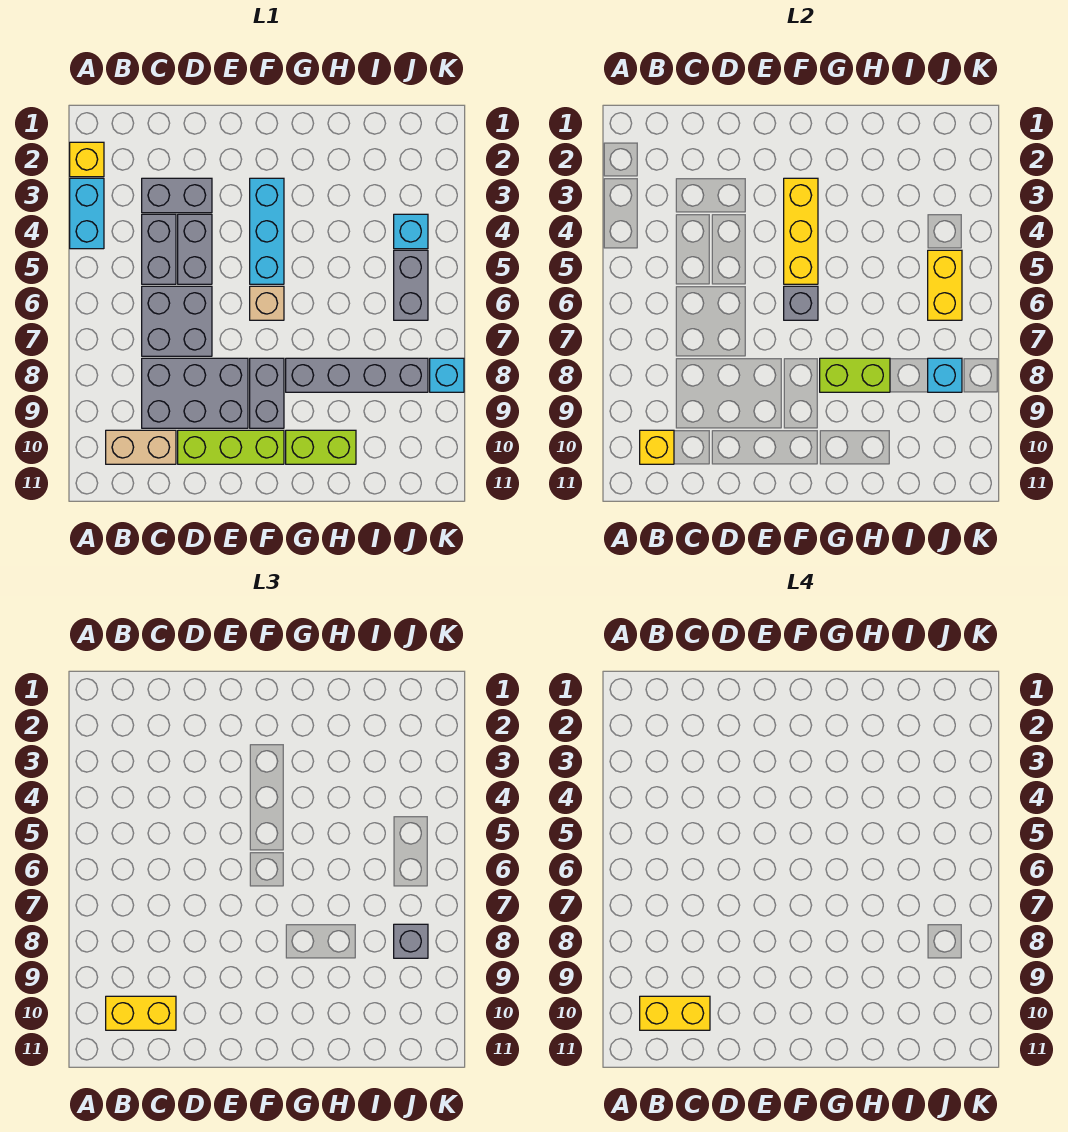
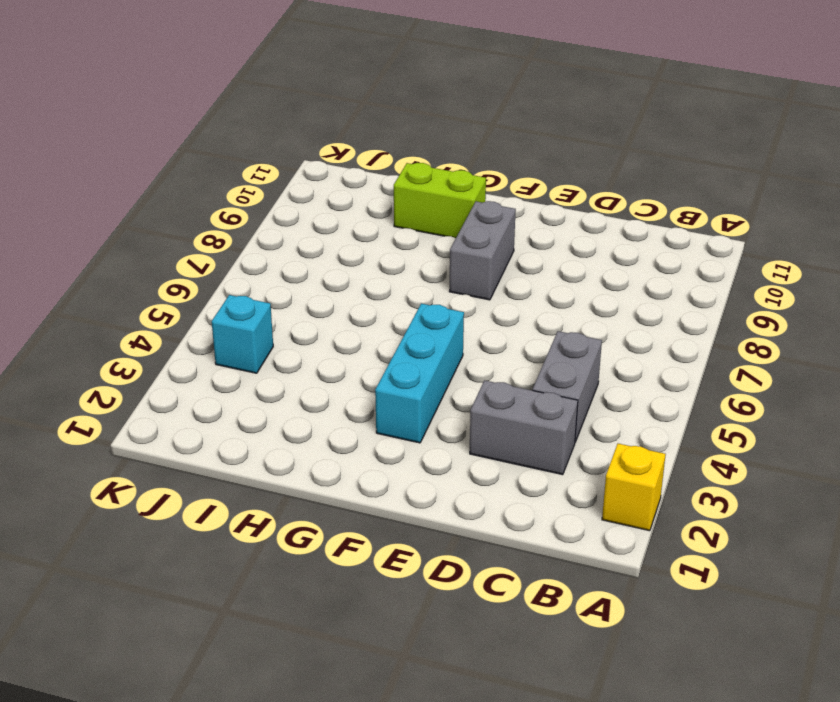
none -> cyan 1x2 brick [70,178,104,249]
none -> tan 1x2 brick [106,430,176,464]
none -> grey 2x2 brick [142,286,212,356]

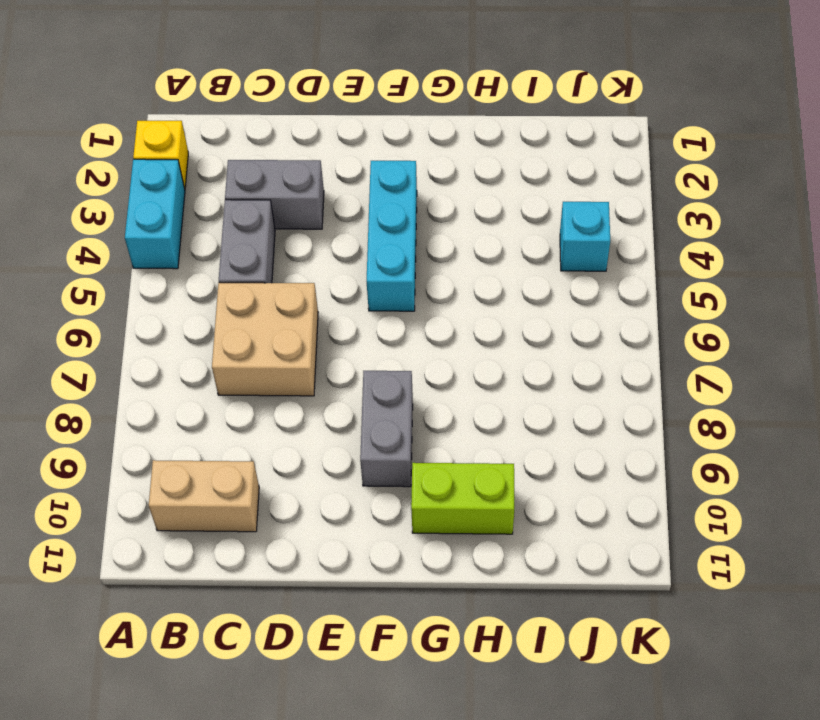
tan 2x2 brick [212,283,318,396] -> grey 2x2 brick [142,286,212,356]
none -> grey 2x3 brick [142,358,248,428]
none -> grey 1x2 brick [178,214,212,284]
none -> lime 1x3 brick [178,430,284,464]

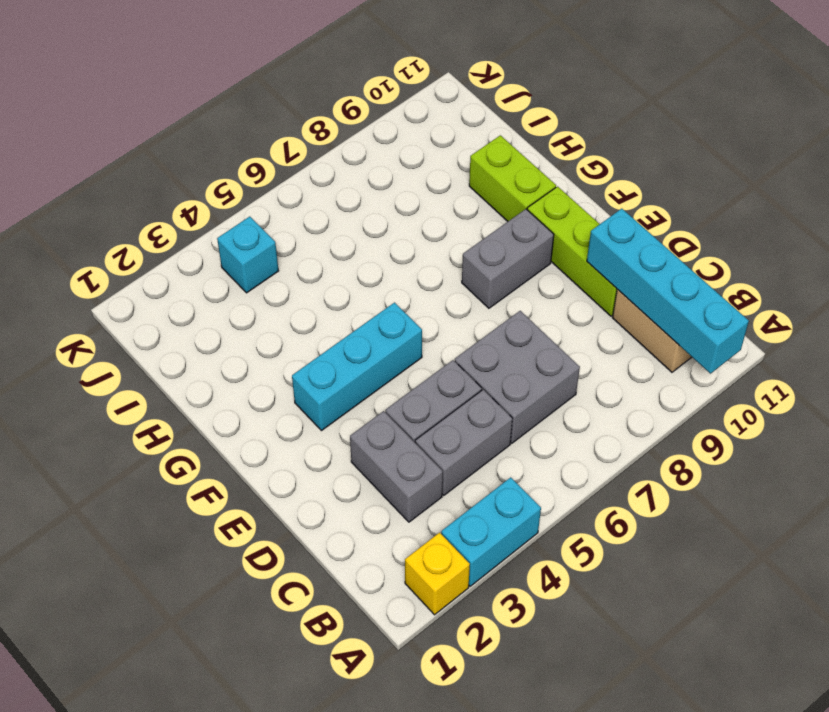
cyan 1x4 brick [587,209,749,374] -> yellow 1x1 brick [640,430,674,464]
none -> grey 2x3 brick [142,358,248,428]
none -> tan 1x1 brick [250,286,284,320]
none -> grey 1x4 brick [286,358,428,392]

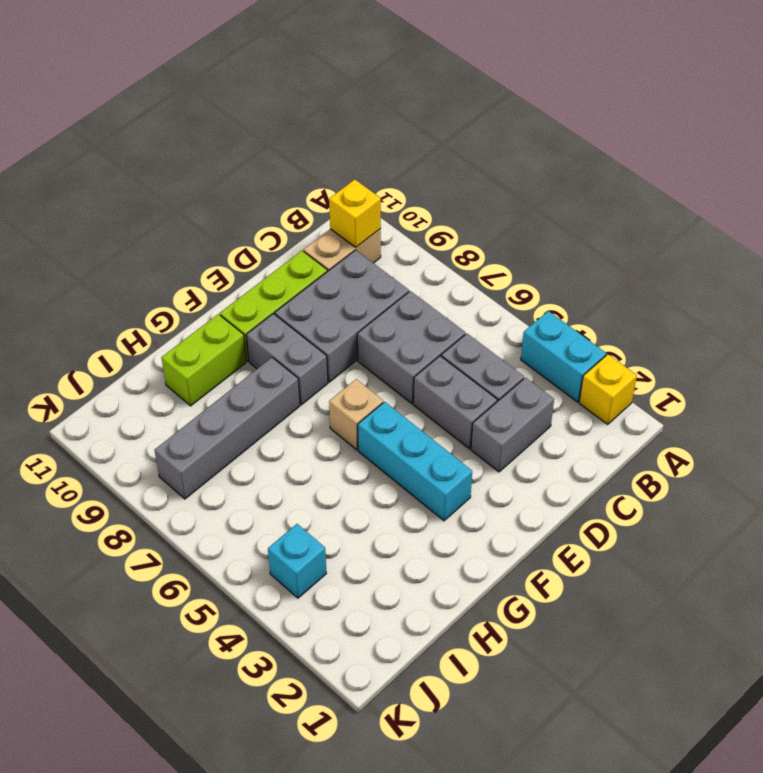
none -> grey 1x2 brick [394,250,428,320]
none -> cyan 1x1 brick [430,358,464,392]
none -> yellow 1x3 brick [784,178,818,284]

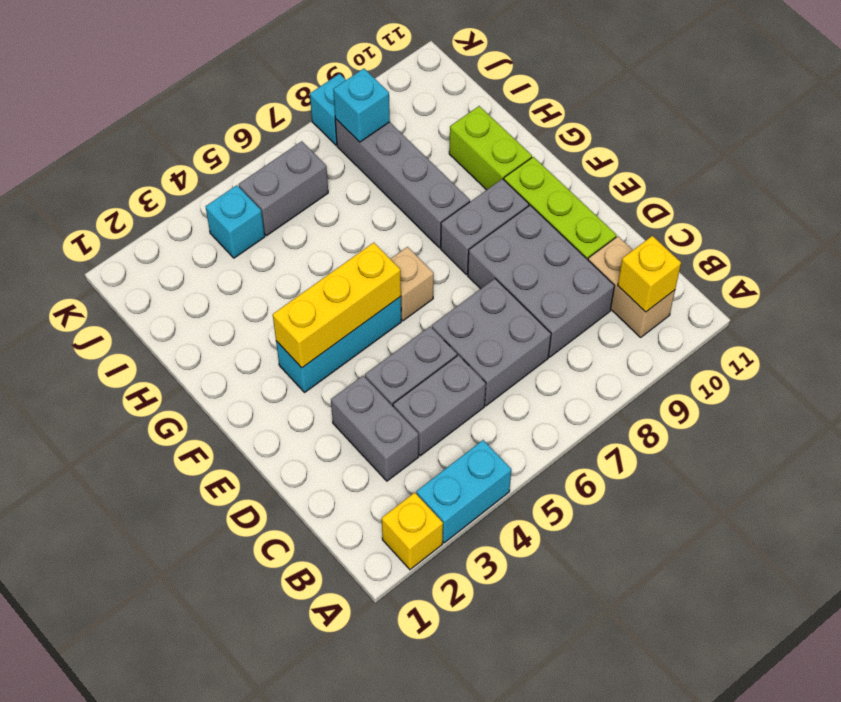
none -> grey 1x1 brick [784,286,818,320]
none -> lime 1x2 brick [820,358,890,392]
none -> yellow 1x2 brick [928,250,962,320]

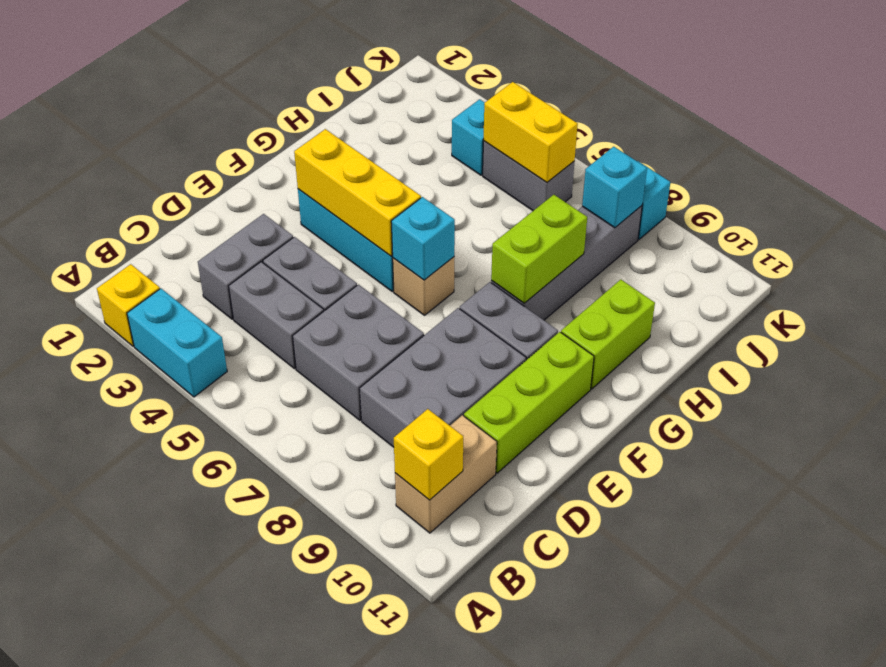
cyan 1x1 brick [391,197,455,280] -> grey 1x1 brick [784,286,818,320]
none -> yellow 1x2 brick [106,996,176,1030]
none -> grey 1x1 brick [394,924,428,958]
none -> yellow 1x2 brick [640,996,710,1030]

